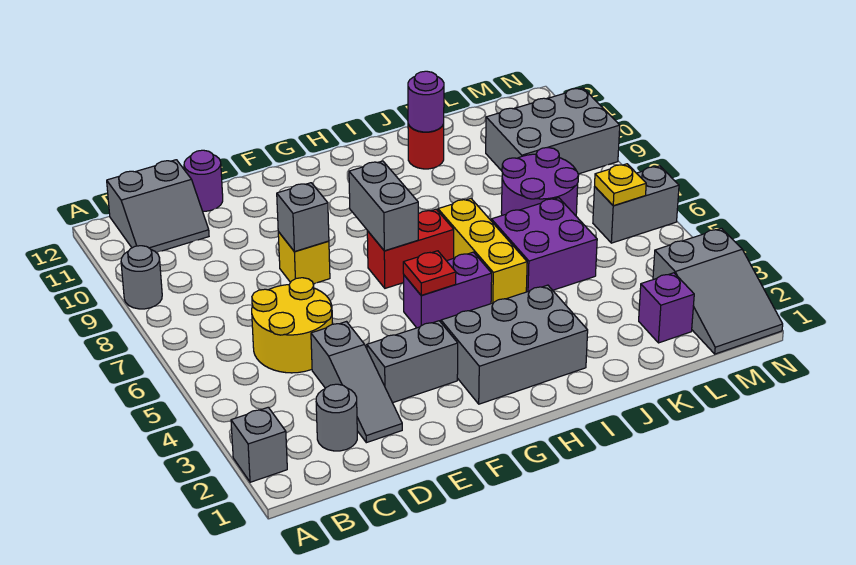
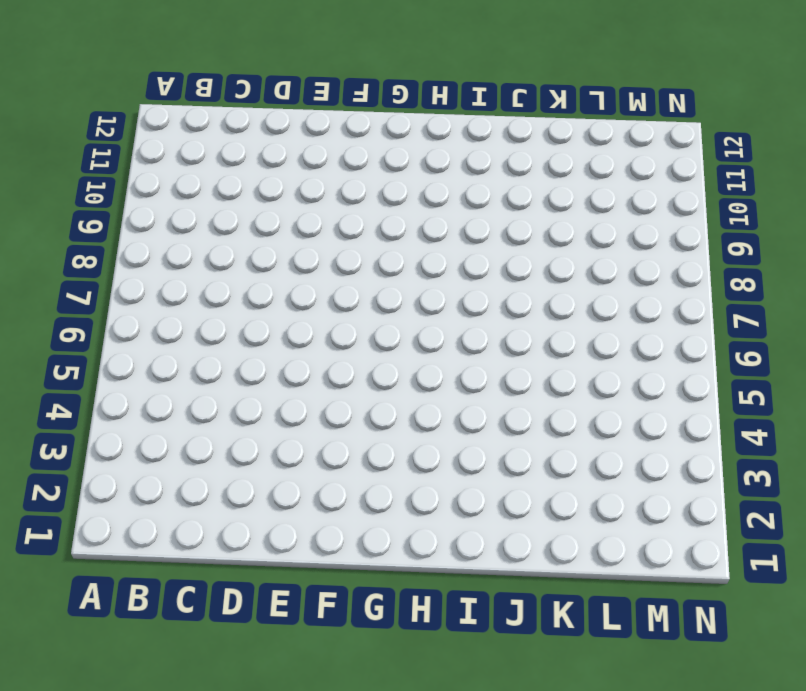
none -> grey 1x1 brick [231,407,287,482]
none -> grey 1x1 round brick [121,246,162,309]
none -> grey 2x2 slope [107,160,209,253]

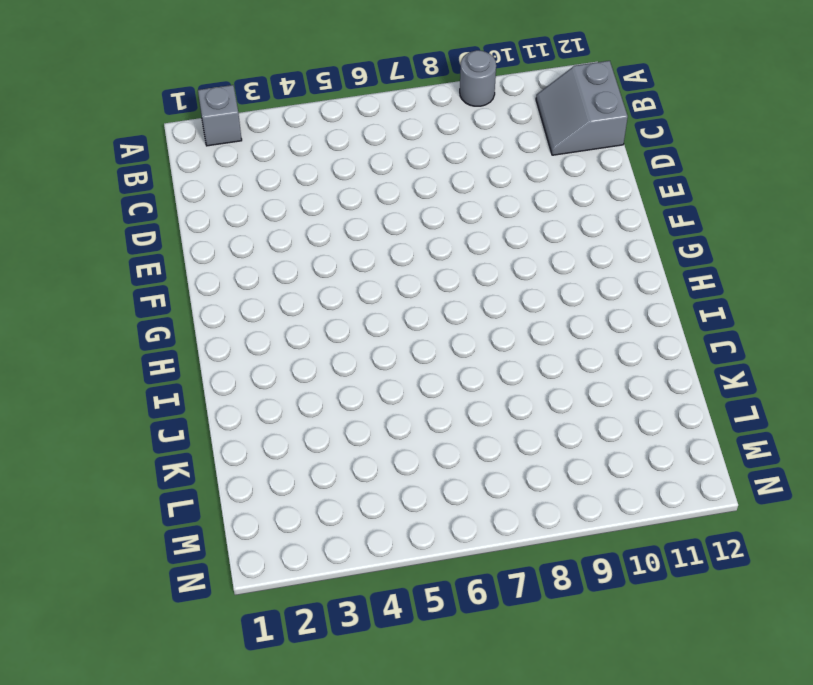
none -> grey 1x1 round brick [316,384,357,451]
none -> yellow 2x2 round brick [252,278,333,373]
none -> grey 1x3 slope [311,322,402,443]

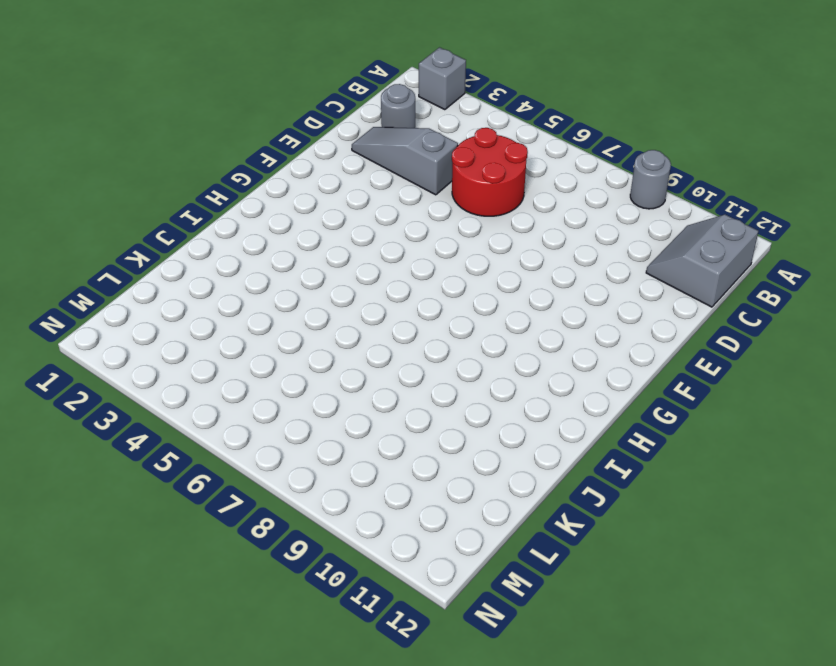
red 2x2 round brick [452,128,528,216] -> yellow 2x2 round brick [252,278,333,373]
none -> purple 1x1 round brick [184,150,223,211]
none -> grey 1x2 brick [367,321,458,403]
none -> yellow 1x1 brick [278,232,330,284]

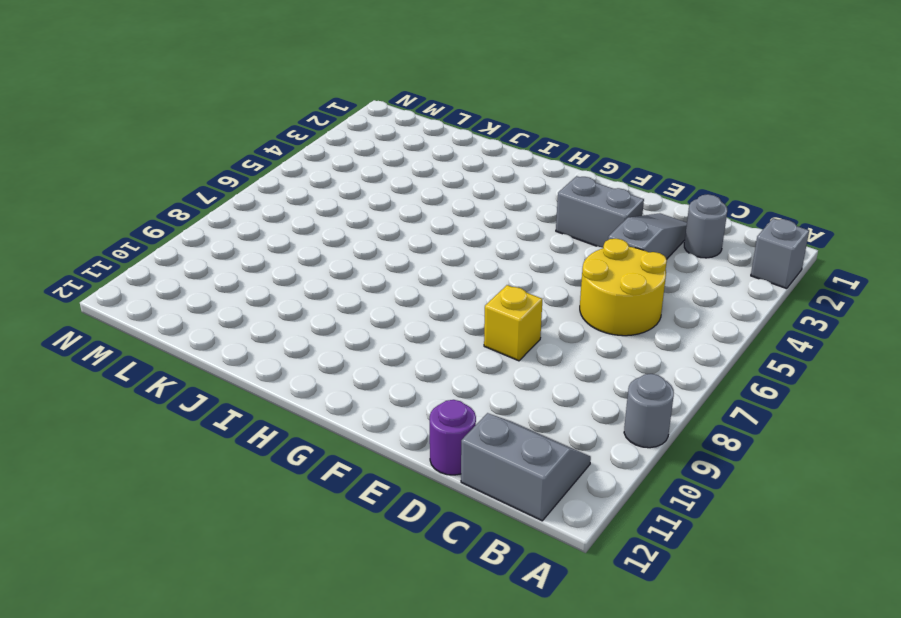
none -> grey 2x3 brick [441,285,588,404]
none -> purple 1x2 brick [404,252,492,328]
none -> red 1x2 brick [367,209,454,288]

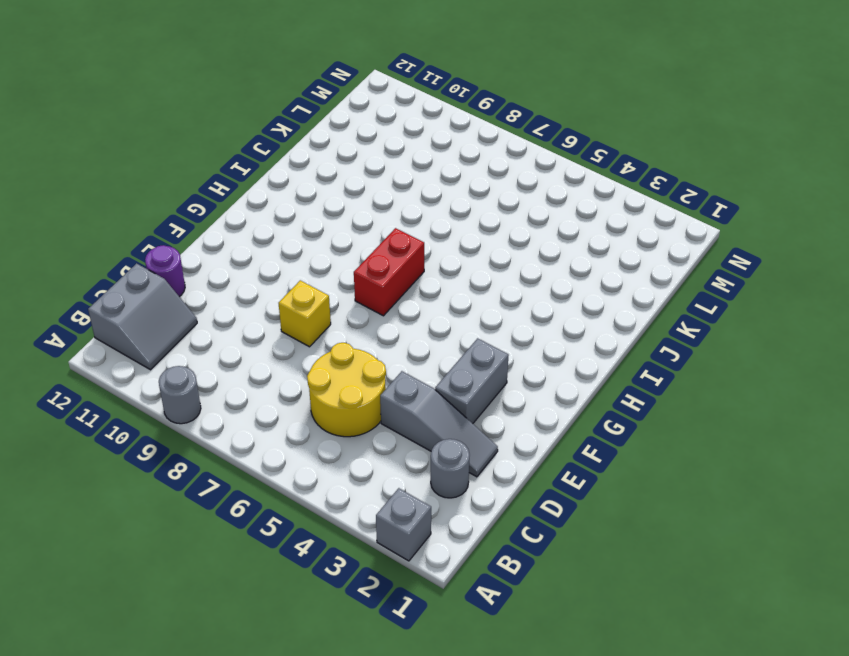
none -> grey 2x3 brick [441,285,588,404]
none -> purple 1x2 brick [404,252,492,328]
none -> yellow 1x3 brick [438,199,527,304]

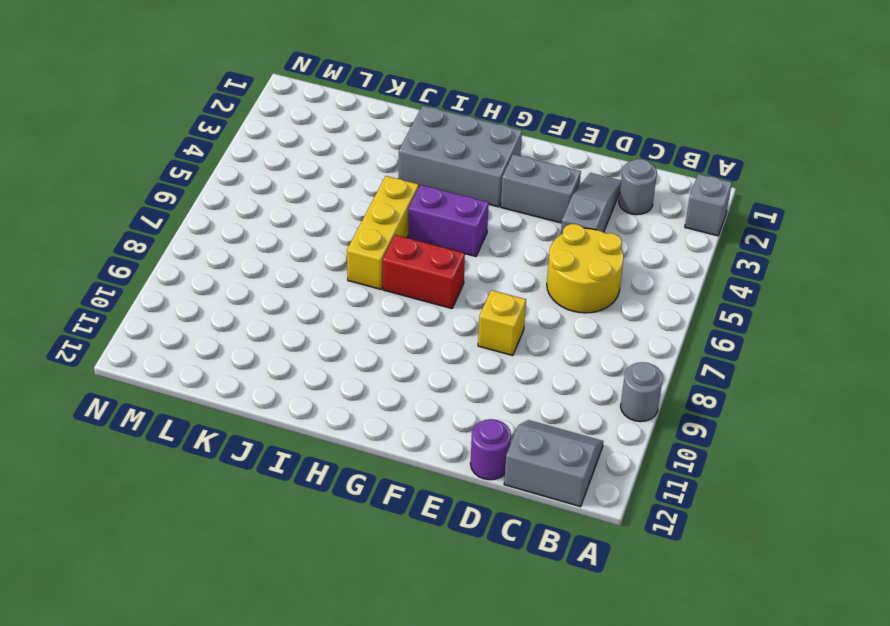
none -> purple 2x2 brick [491,198,597,292]
none -> red 1x1 round brick [408,124,444,169]
none -> purple 2x2 round brick [501,147,579,216]

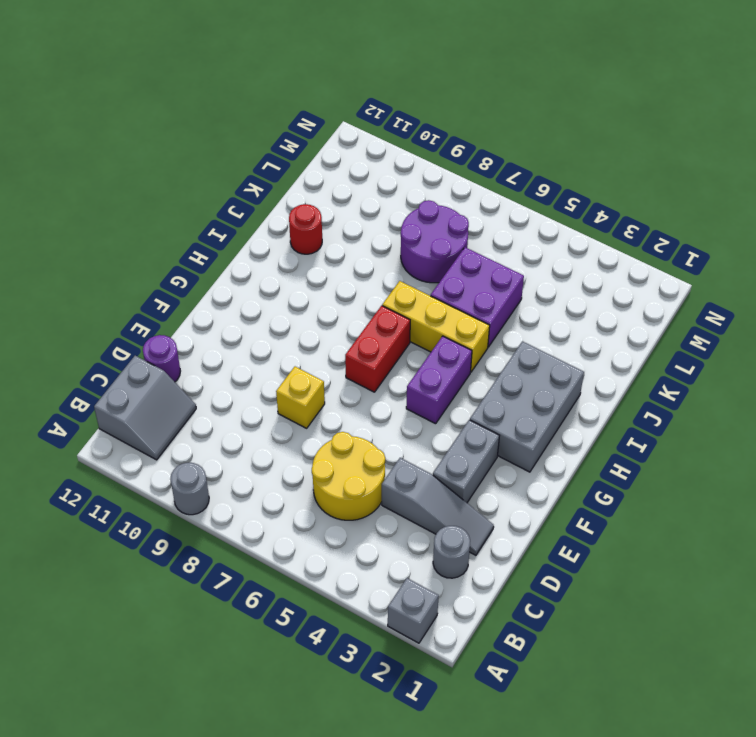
none -> purple 1x1 brick [639,273,694,343]
none -> grey 2x3 brick [486,88,620,174]
none -> grey 2x3 slope [653,228,783,354]

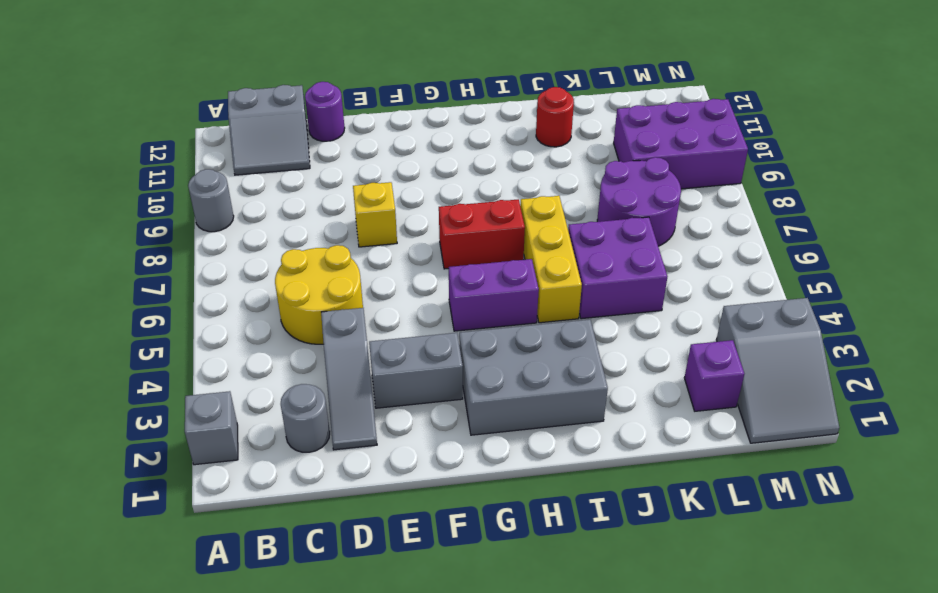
purple 2x3 brick [614,99,748,189] -> grey 2x3 brick [486,88,620,174]
none -> grey 1x2 brick [593,166,679,243]
none -> grey 1x1 brick [277,183,329,252]
none -> red 1x1 plate [403,251,456,295]

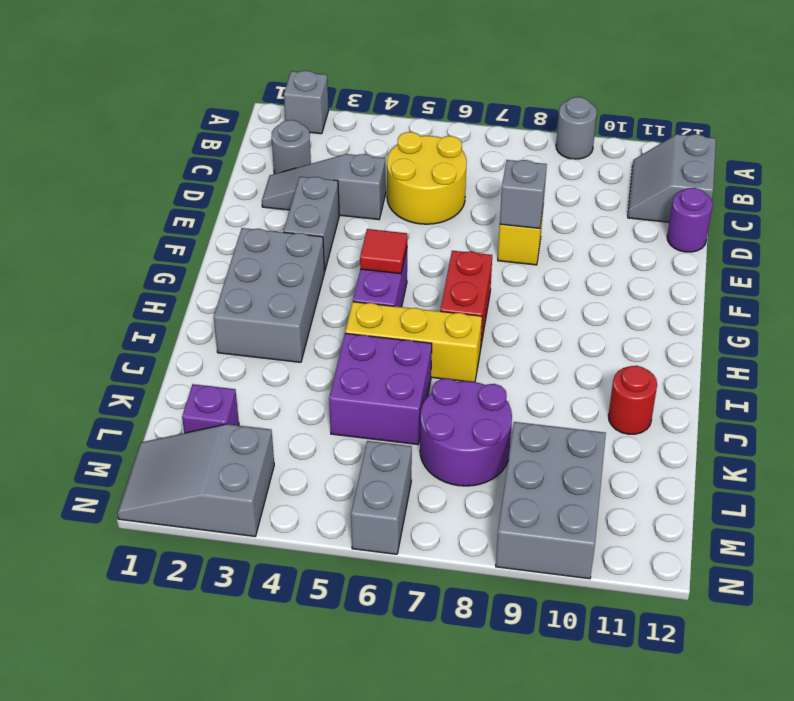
red 1x1 tile [360,229,407,274] -> red 1x1 plate [403,251,456,295]
none -> grey 1x2 brick [349,161,418,251]
none -> purple 1x1 round brick [408,71,444,132]
none -> yellow 1x1 plate [595,164,646,206]

